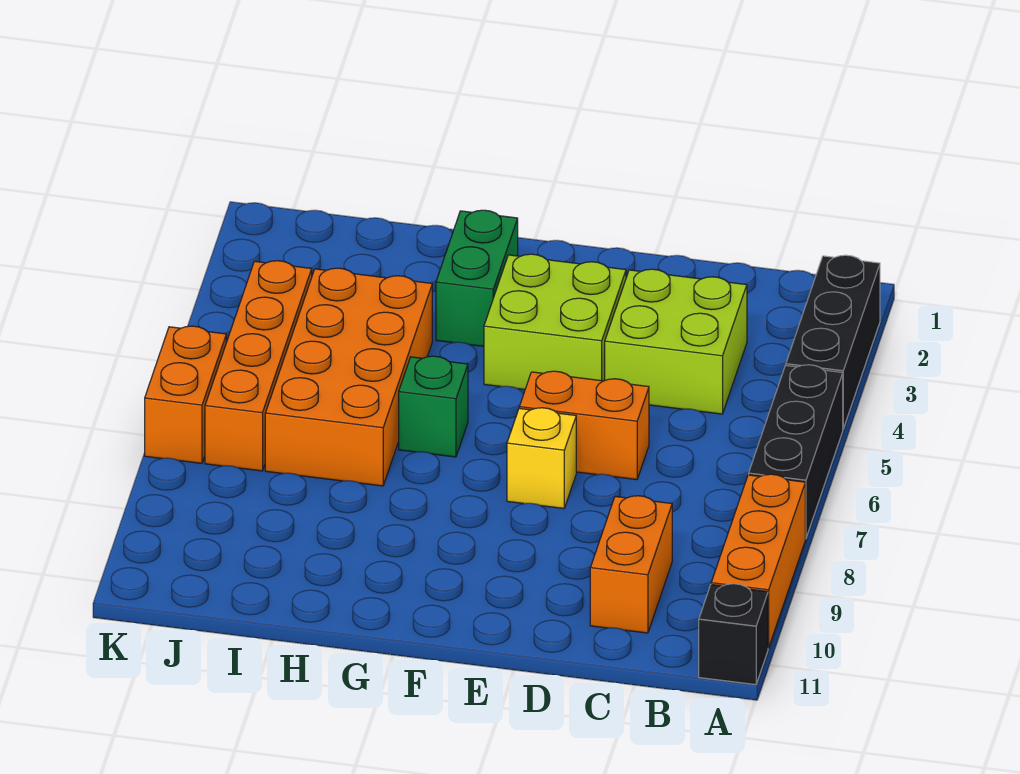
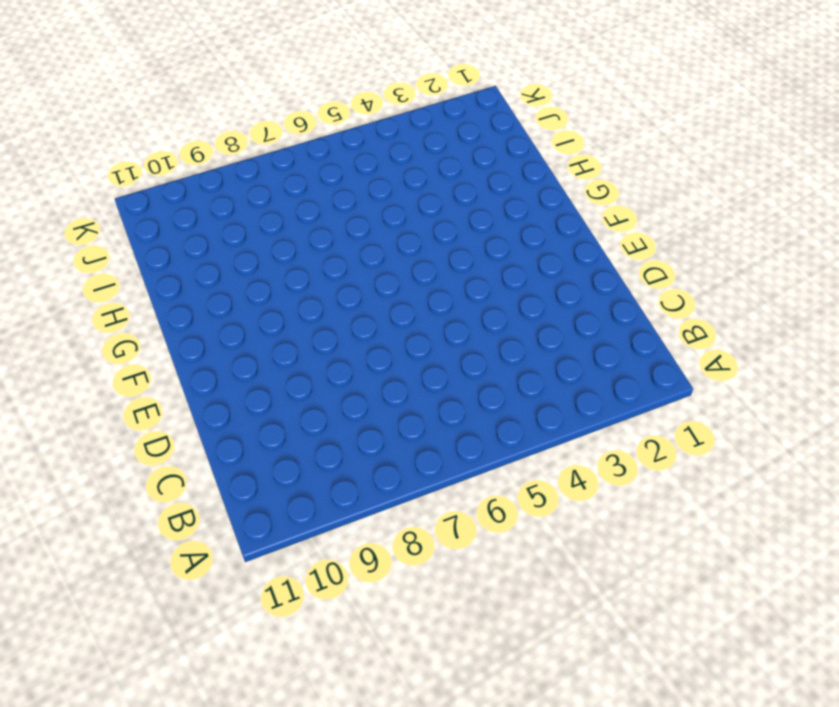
none -> black 1x3 brick [786,255,880,429]
none -> black 1x3 brick [749,365,843,539]
none -> orange 1x3 brick [711,474,805,648]

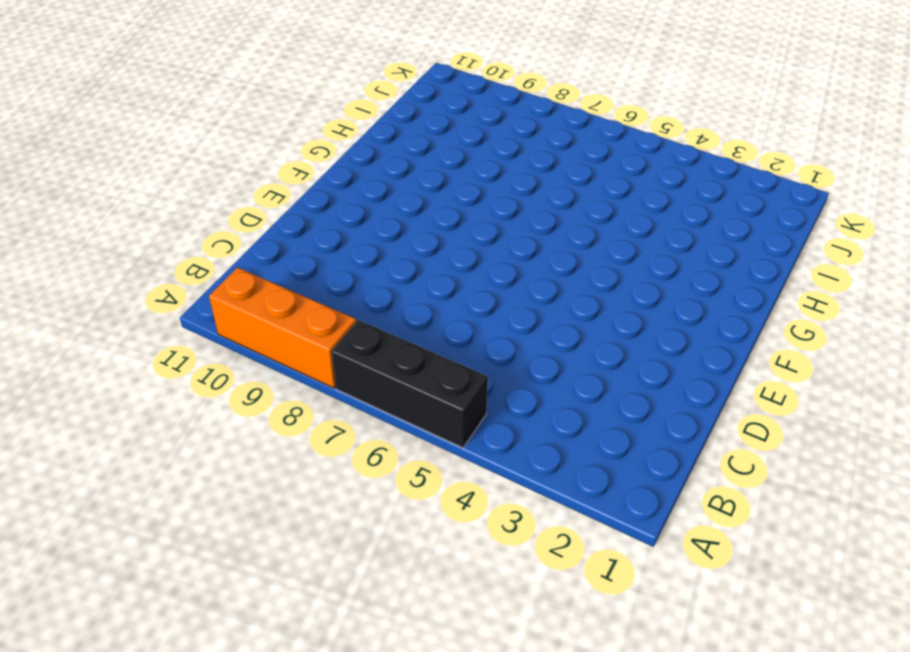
none -> black 1x3 brick [786,255,880,429]
none -> black 1x1 brick [699,584,768,685]
none -> lime 2x2 brick [605,269,747,414]

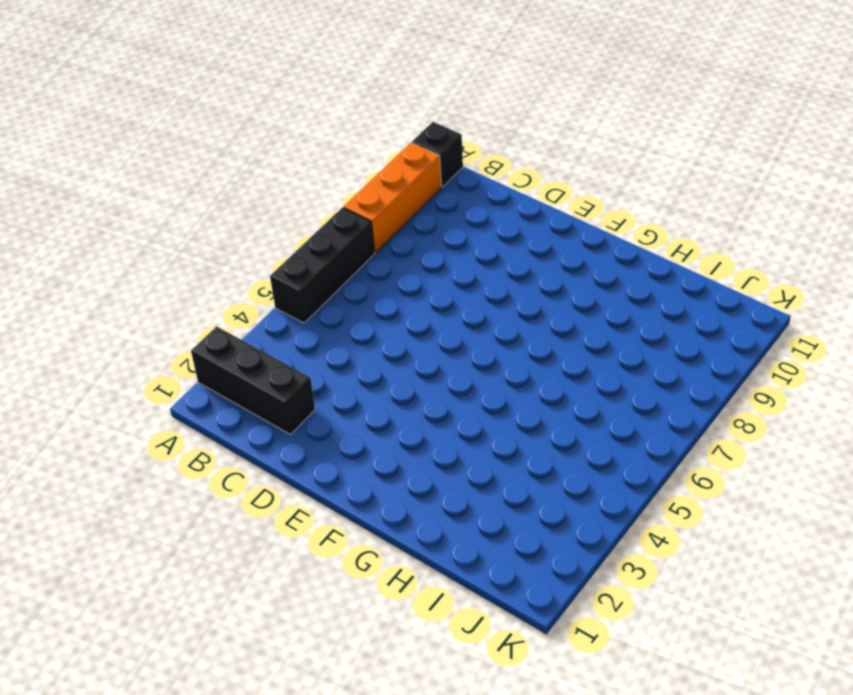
black 1x3 brick [191,326,315,434] -> black 1x3 brick turned to [786,255,880,429]
none -> lime 2x2 brick [605,269,747,414]
none -> orange 1x2 brick [590,496,672,633]
none -> orange 1x2 brick [519,371,649,480]

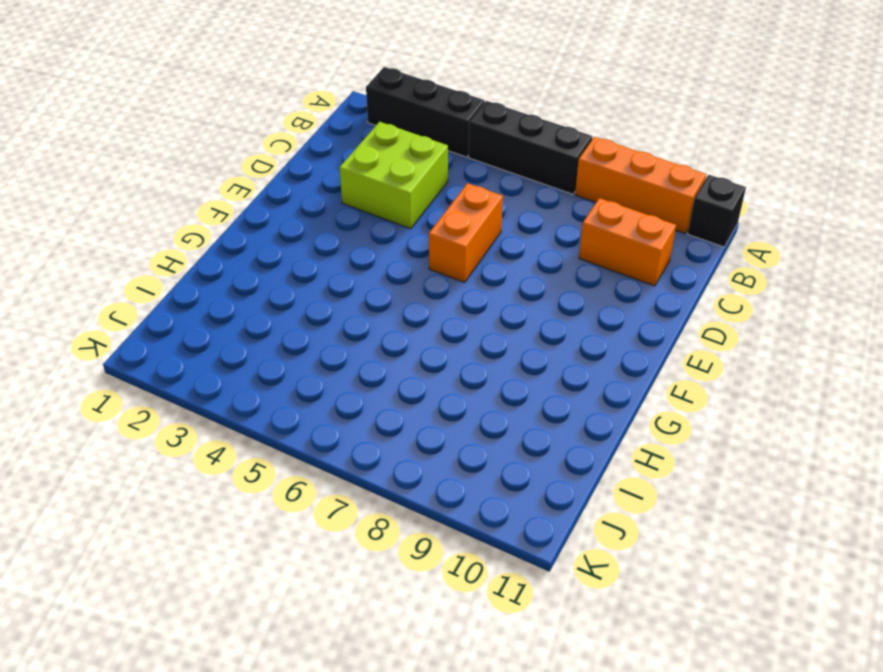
none -> lime 2x2 brick [484,254,626,390]
none -> yellow 1x1 brick [507,408,576,508]
none -> green 1x2 brick [436,210,518,346]

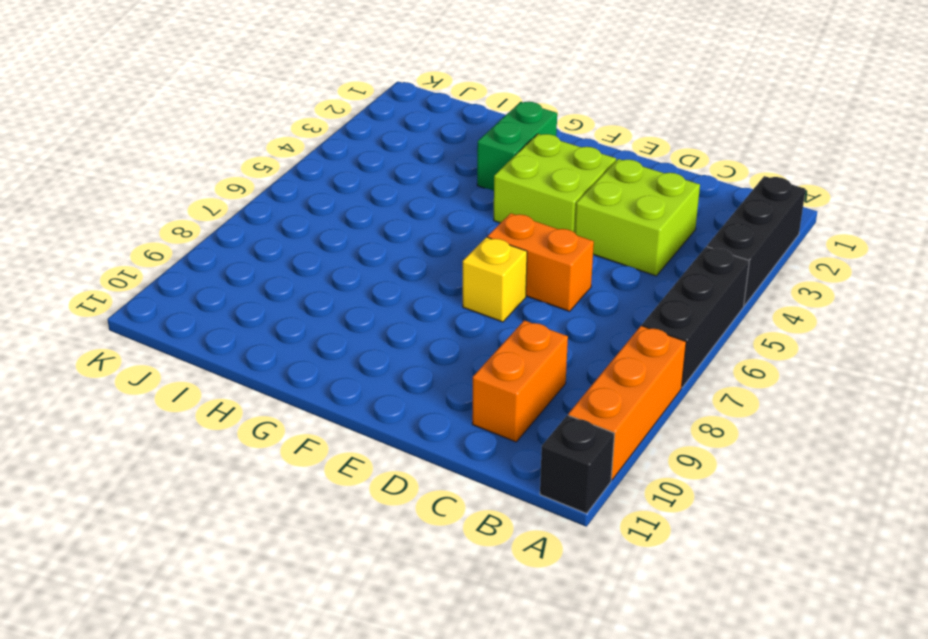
none -> green 1x1 brick [399,356,468,457]
none -> orange 2x4 brick [265,268,432,486]
none -> orange 1x4 brick [205,261,312,471]

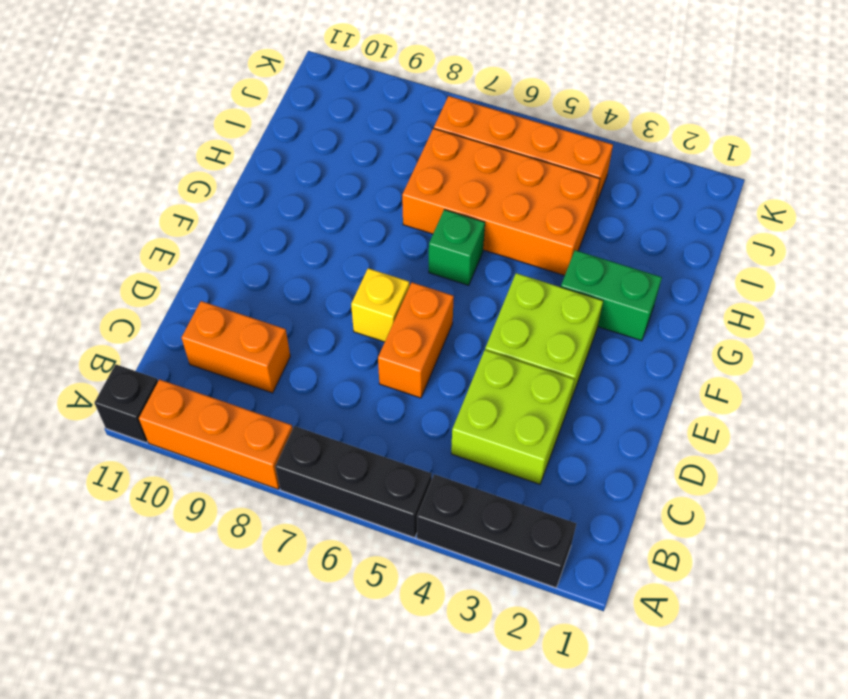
none -> orange 1x2 brick [145,326,226,463]

